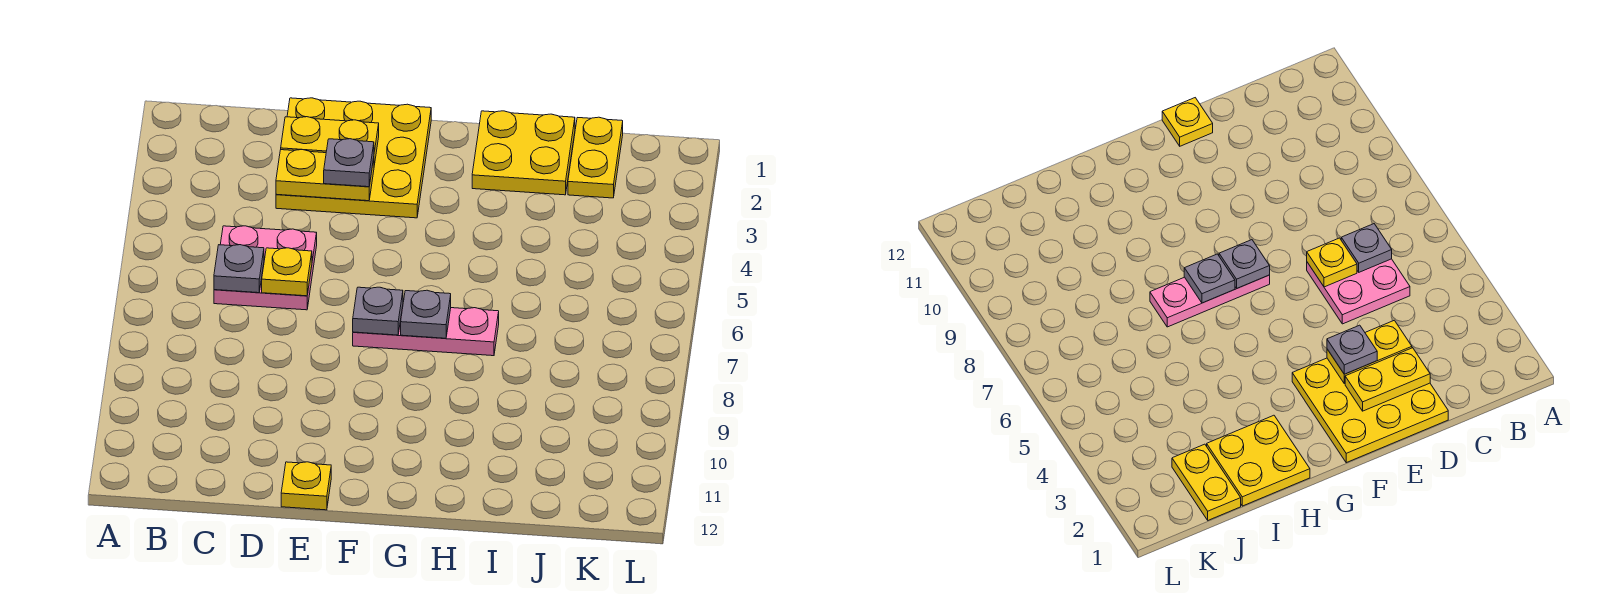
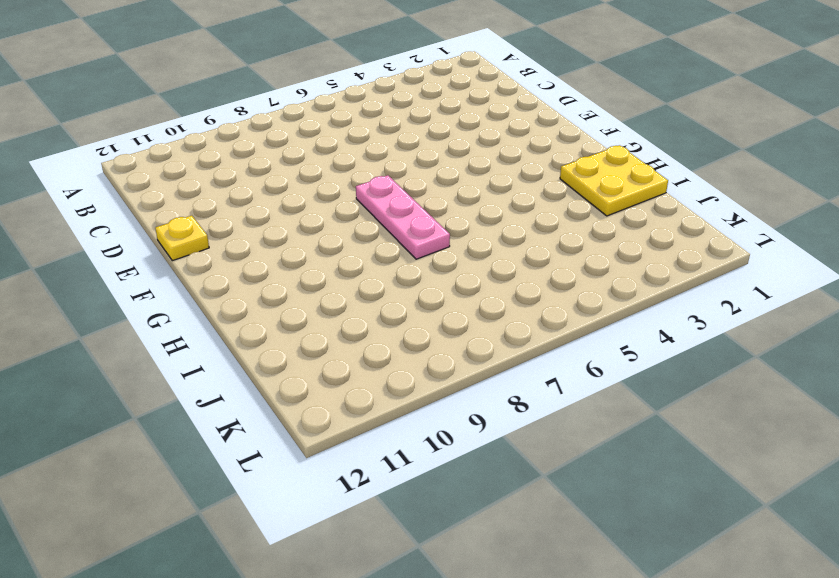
none -> pink 2x2 plate [214,226,317,310]
none -> yellow 3x3 plate [276,98,431,218]
none -> yellow 1x2 plate [568,117,623,198]

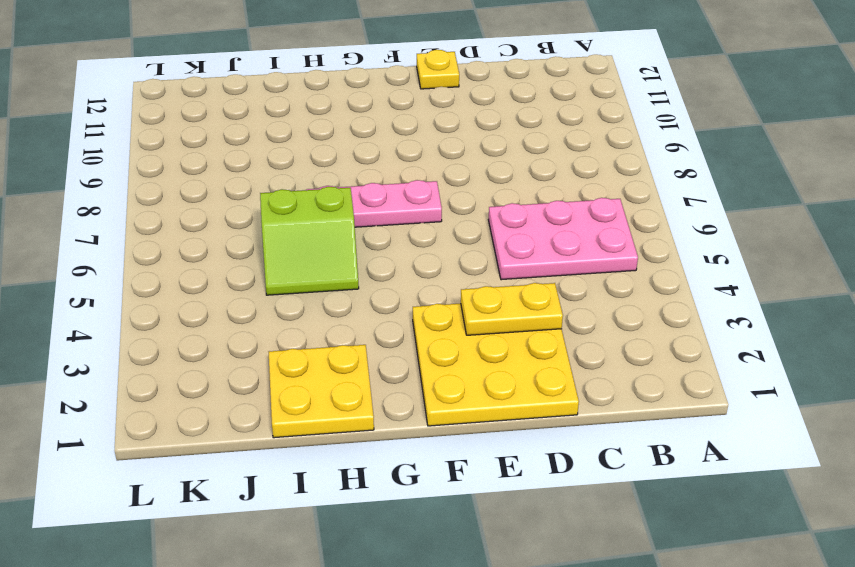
pink 2x3 plate [488,198,638,280] -> pink 2x2 plate [214,226,317,310]
lime 2x2 slope [260,187,359,295] -> none
none -> yellow 1x2 plate [568,117,623,198]
none -> grey 1x1 plate [214,245,264,293]
none -> yellow 1x2 plate [281,117,379,165]

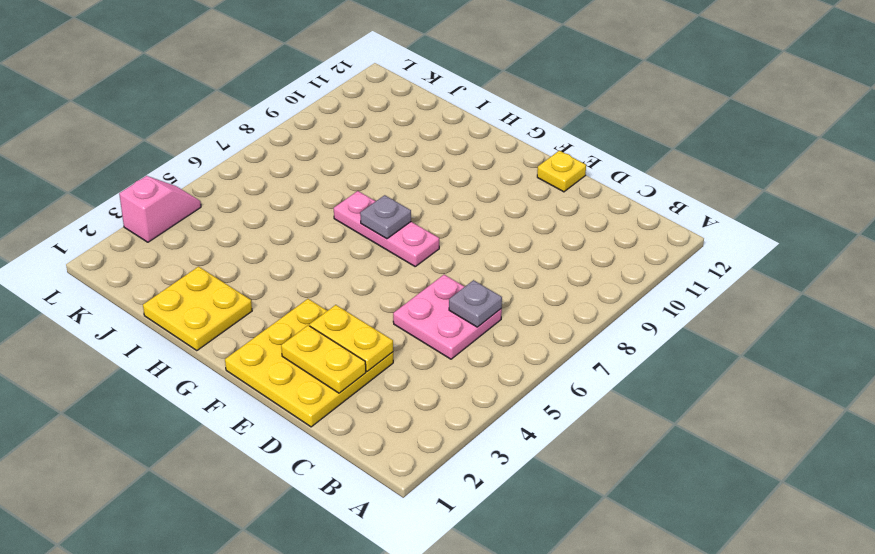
pink 1x2 slope [119,176,201,242] -> none
none -> yellow 1x2 plate [568,117,623,198]
none -> yellow 1x1 plate [262,248,312,296]
none -> grey 1x1 plate [353,287,403,335]

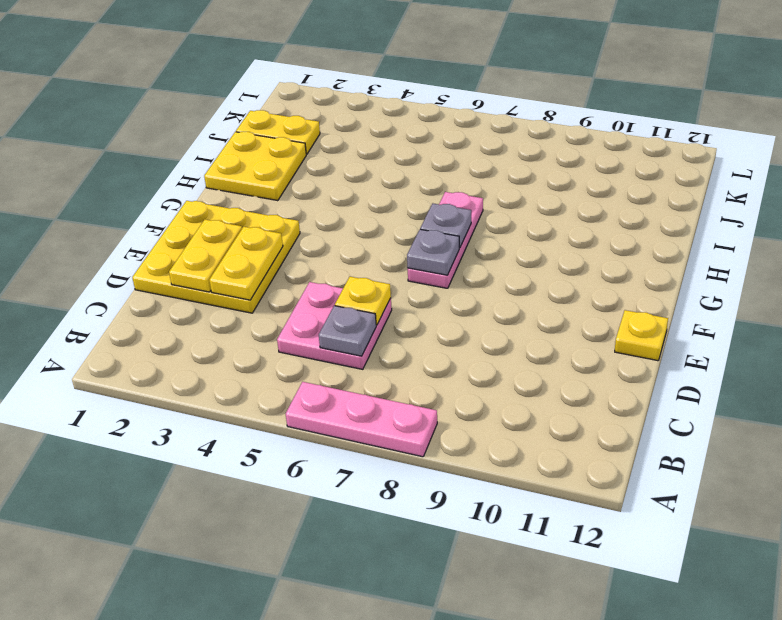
pink 1x3 plate [286,382,437,457] -> none
none -> grey 1x1 plate [324,139,374,187]

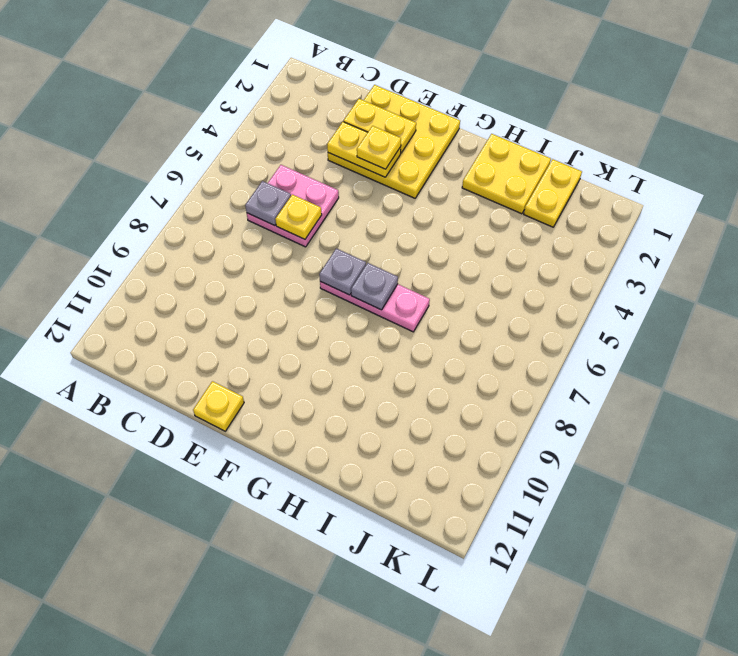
yellow 1x1 plate [357,126,401,169] -> grey 1x1 plate [324,139,374,187]

